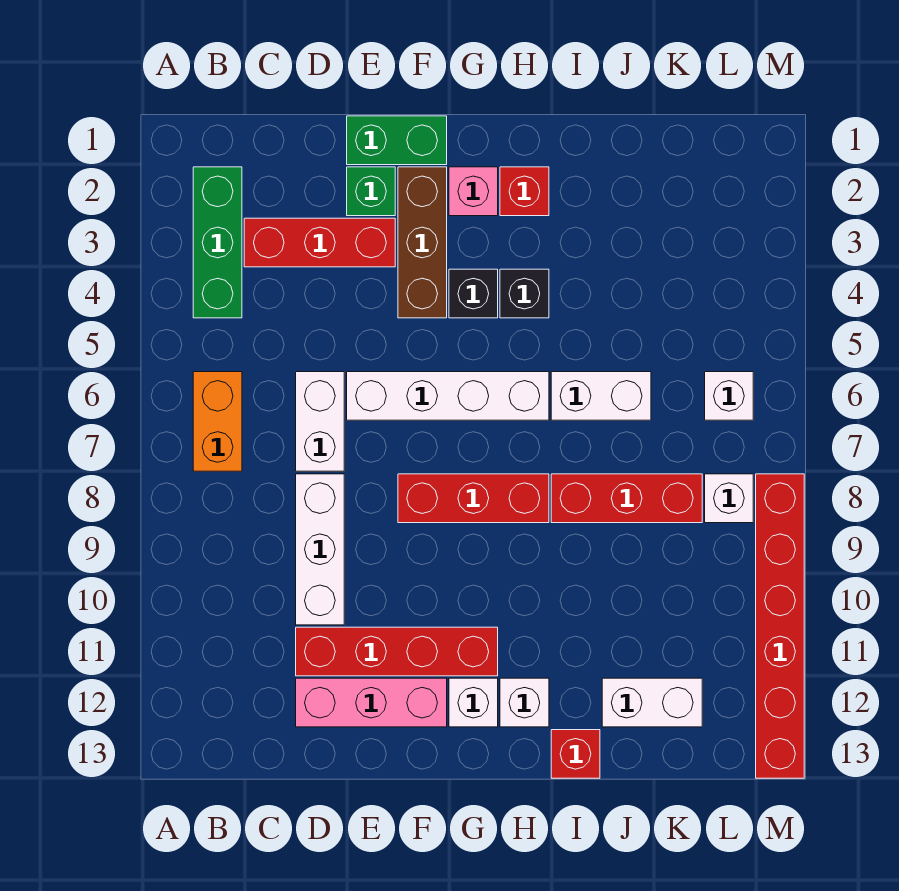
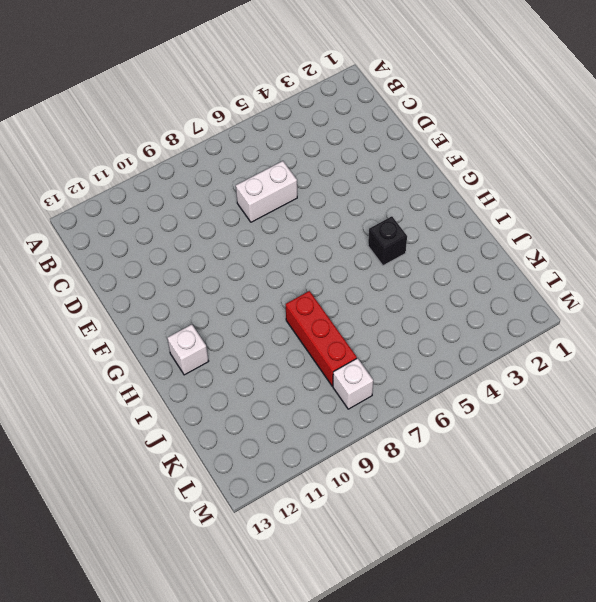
none -> green 1x3 brick [193,167,242,318]
none -> orange 1x2 brick [193,372,242,471]
none -> red 1x3 brick [244,218,395,267]

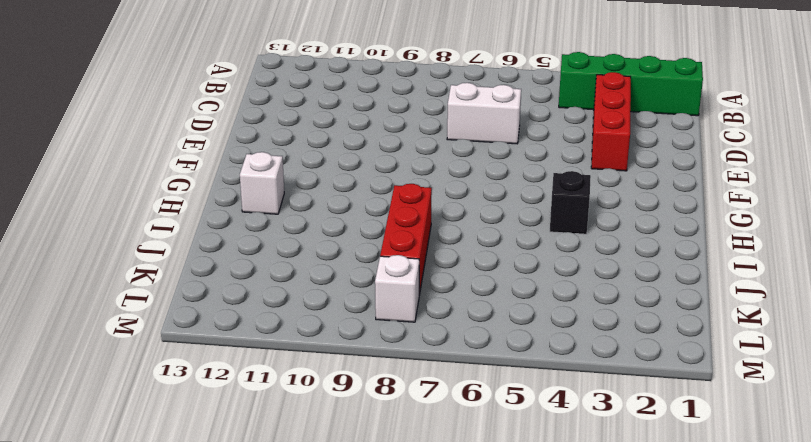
green 1x4 brick [559,52,703,116] -> green 1x3 brick [193,167,242,318]
none -> orange 1x2 brick [193,372,242,471]
none -> white 1x3 brick [296,474,344,625]
none -> red 1x4 brick [296,627,498,676]

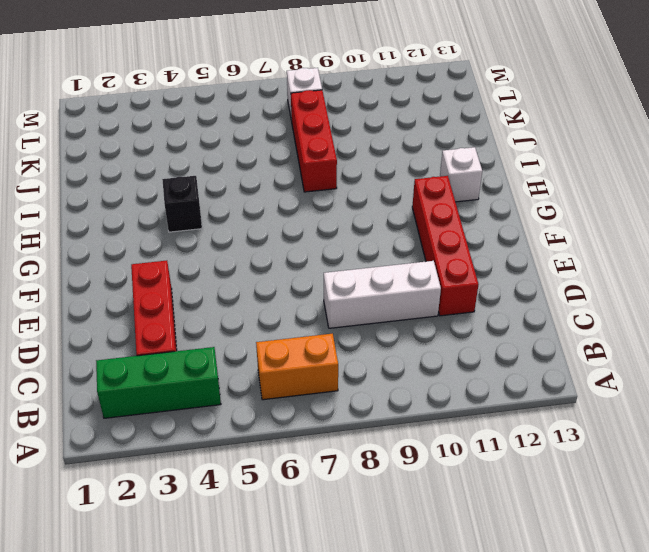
none -> white 1x2 brick [296,372,344,471]
none -> pink 1x3 brick [296,678,447,727]
none -> green 1x2 brick [347,116,447,165]

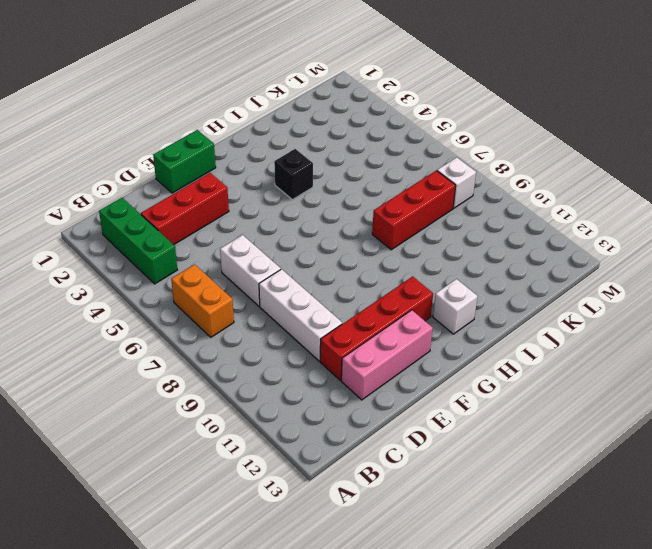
none -> green 1x1 brick [347,167,395,216]
none -> white 1x4 brick [347,372,549,420]
none -> brown 1x3 brick [398,167,447,318]

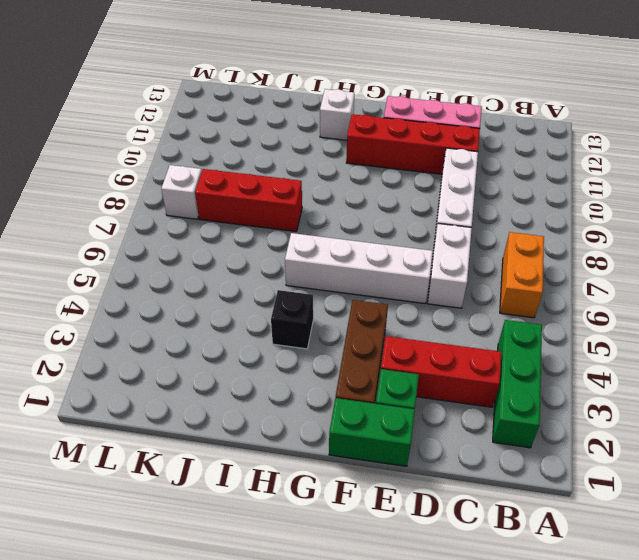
none -> red 1x3 brick [398,474,549,523]
none -> pink 1x1 brick [449,167,498,216]
none -> black 1x1 brick [449,269,498,318]

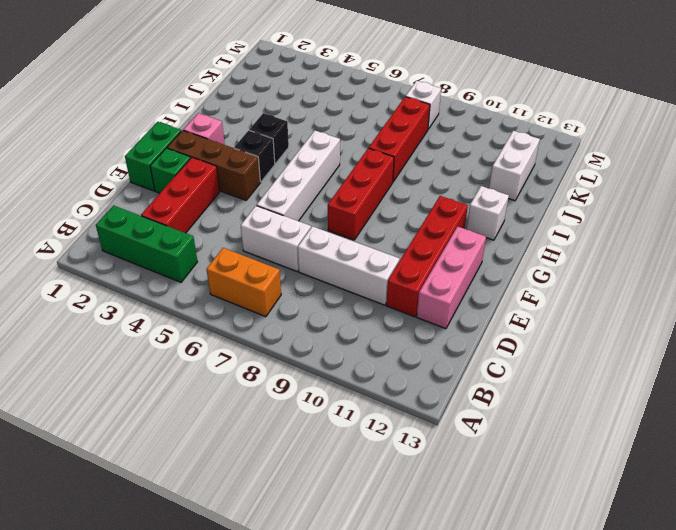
none -> white 1x1 brick [449,678,498,727]
none -> red 1x1 brick [500,167,549,216]
none -> white 1x2 brick [551,372,651,420]

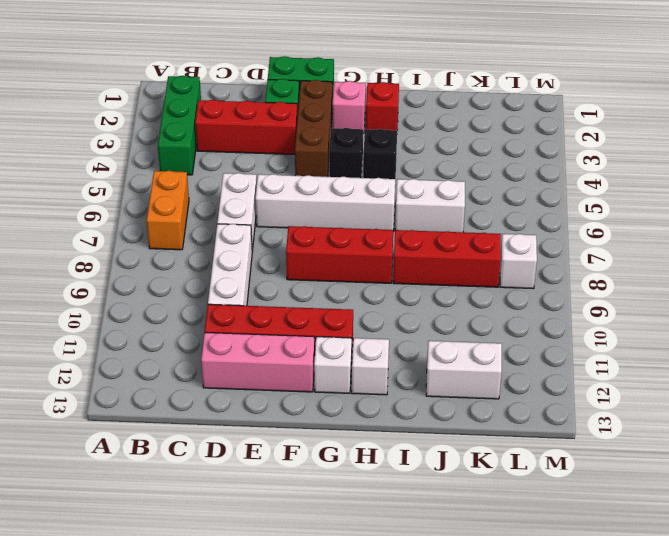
none -> red 1x1 brick [551,730,600,778]
none -> white 1x1 brick [705,372,753,420]
none -> red 1x6 brick [756,474,804,778]

